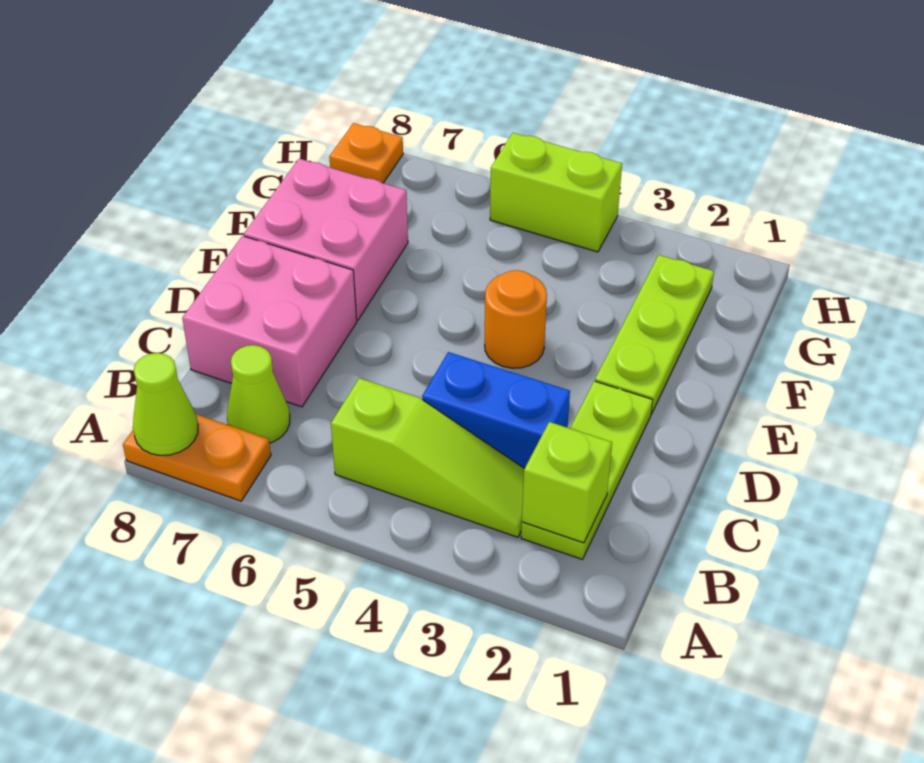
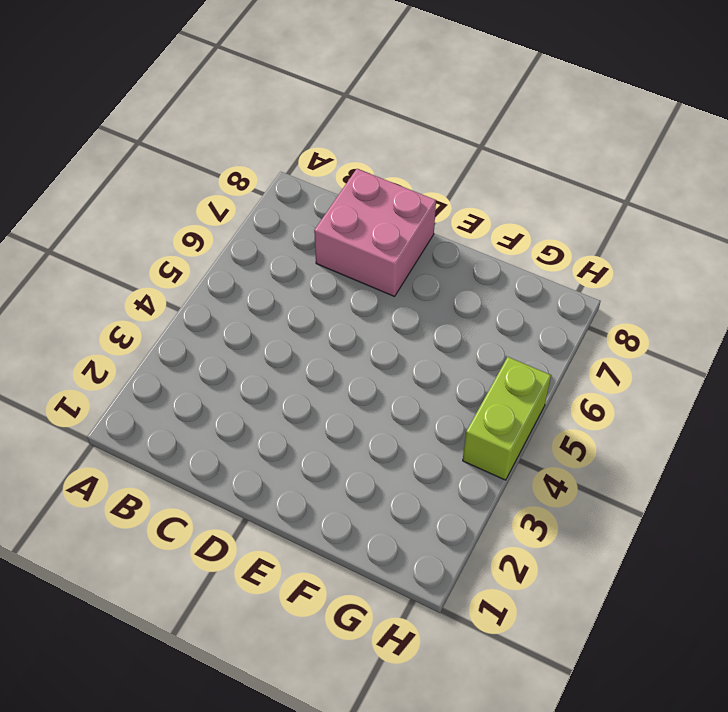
none -> orange 1x2 plate [123,414,271,501]
none -> lime 1x3 plate [521,381,653,559]
none -> lime 1x3 slope [331,378,525,537]

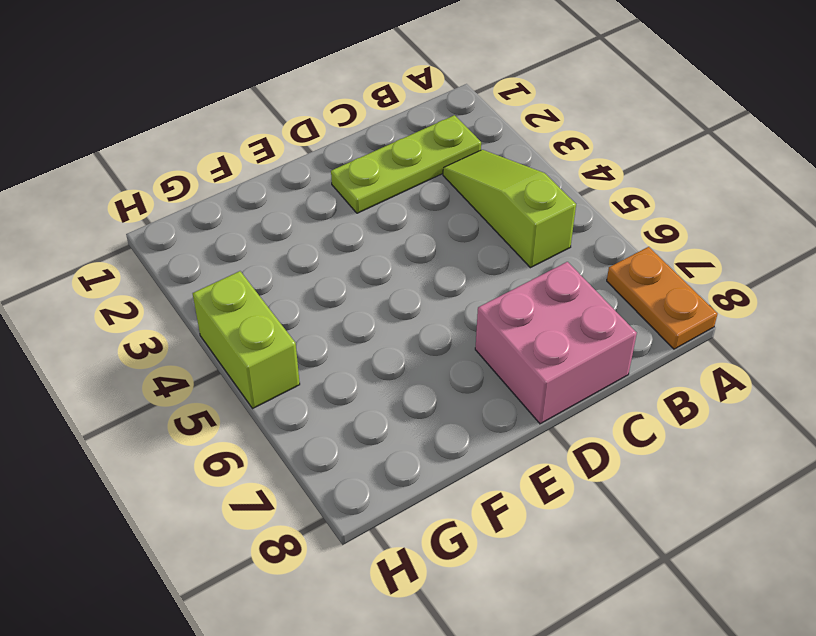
none -> lime 1x1 cone [227,345,290,443]
none -> blue 1x2 brick [422,352,570,468]
none -> lime 1x3 plate [595,255,714,414]

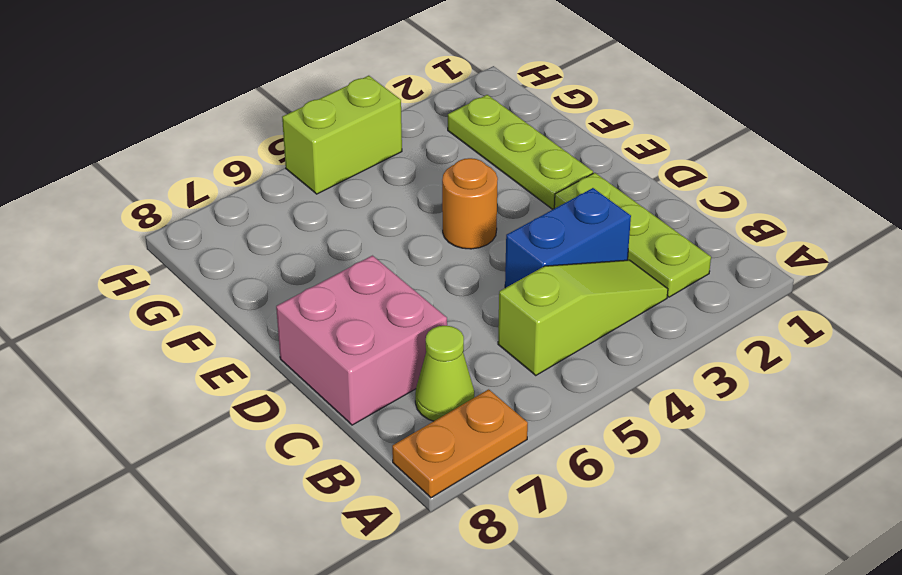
none -> pink 2x2 brick [244,159,408,320]
none -> orange 1x1 plate [329,123,403,183]
none -> lime 1x1 cone [133,353,198,455]

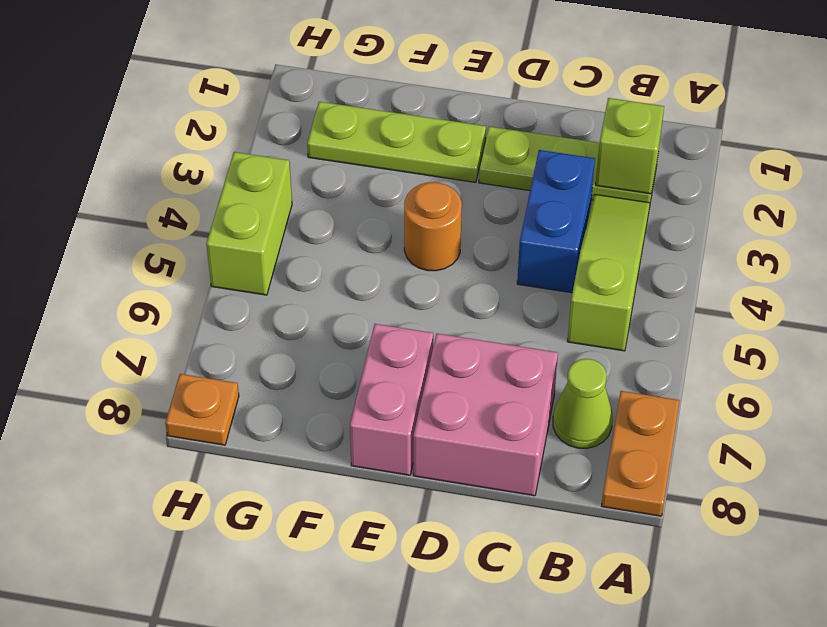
pink 1x2 brick [350,324,433,475] -> pink 2x2 brick [244,159,408,320]
none -> lime 1x1 cone [133,353,198,455]

